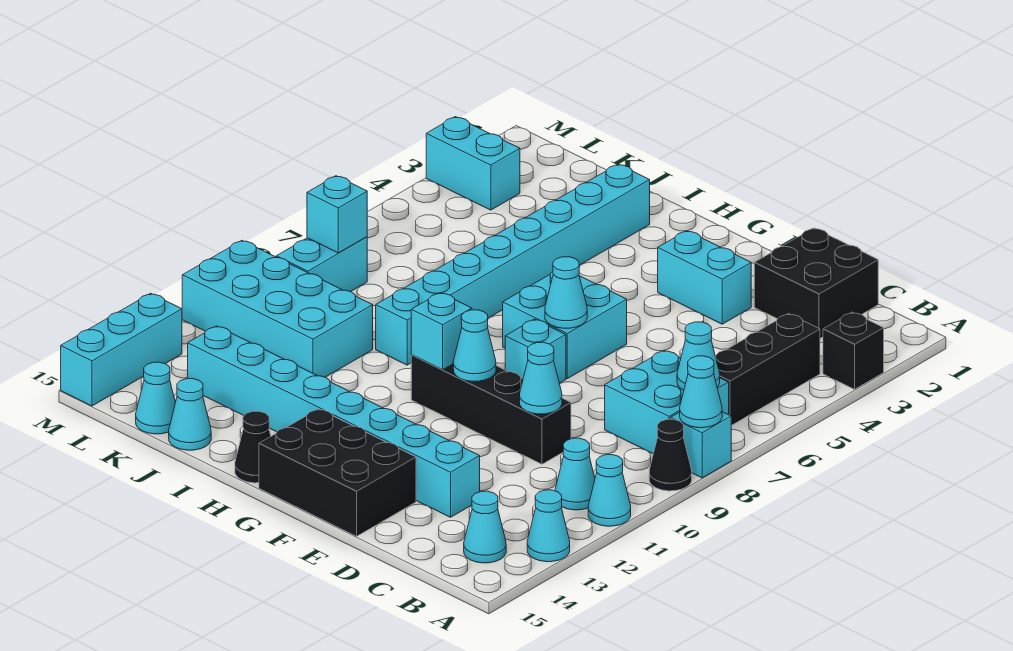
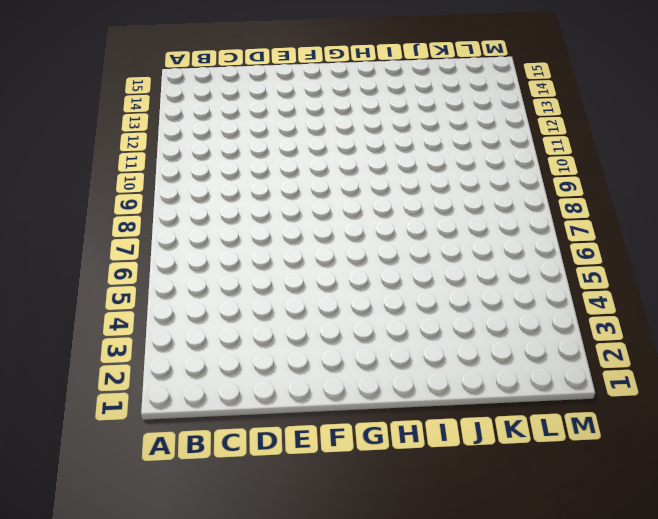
none -> black 1x1 brick [823,312,884,389]
none -> cyan 1x1 brick [671,412,731,478]
none -> black 1x1 cone [649,419,692,491]
none -> cyan 1x1 cone [588,455,631,526]

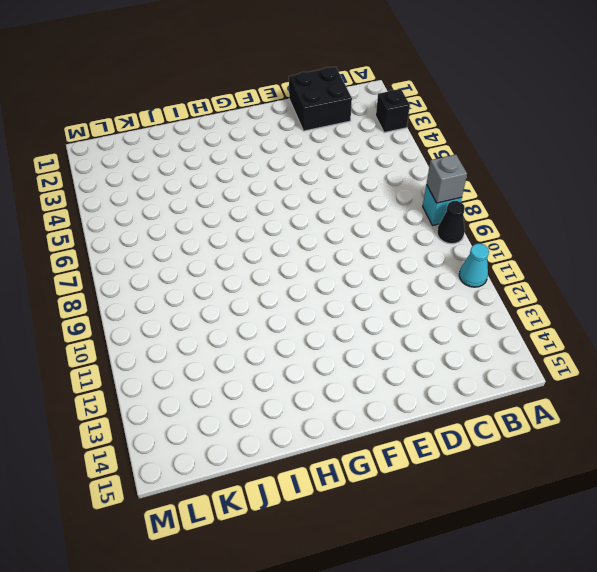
grey 1x1 brick [427,155,467,203] -> cyan 1x1 cone [680,356,722,428]
none -> cyan 1x1 cone [527,490,570,562]
none -> black 1x3 brick [715,314,820,426]
none -> cyan 2x2 brick [605,350,729,454]
none -> cyan 1x1 cone [555,438,595,510]

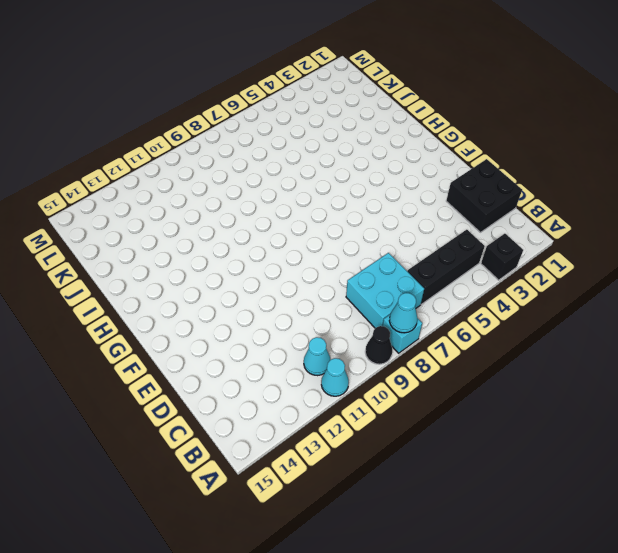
none -> cyan 1x1 cone [527,490,570,562]
none -> cyan 1x1 cone [464,491,506,563]
none -> black 1x4 brick [411,355,571,464]
none -> cyan 1x8 brick [188,326,480,517]

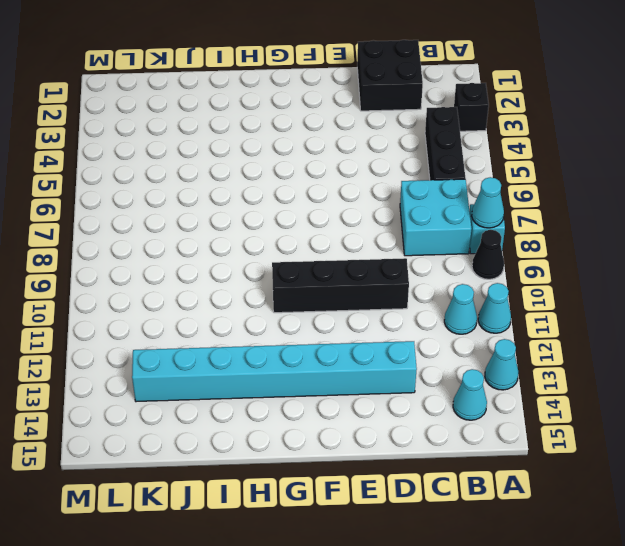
none -> cyan 1x2 brick [658,231,751,324]
none -> black 2x3 brick [259,409,416,536]
none -> cyan 2x2 brick [503,272,627,379]
none -> cyan 1x1 brick [505,319,566,383]

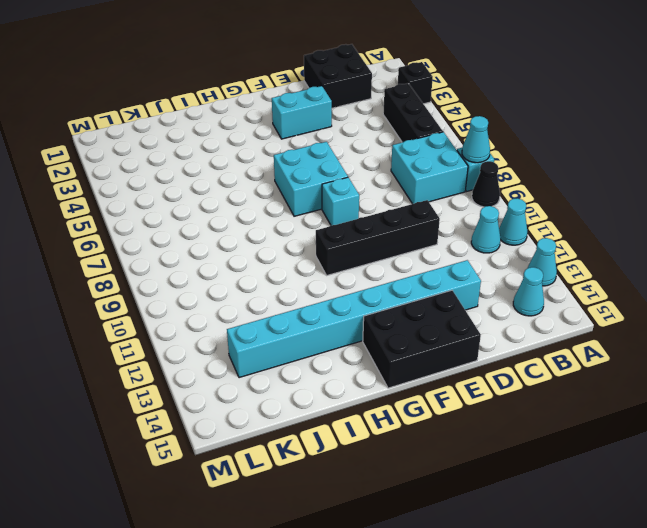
none -> black 1x1 cone [235,411,271,483]
none -> cyan 1x8 brick [376,164,650,365]
none -> cyan 2x4 brick [182,241,373,377]
none -> cyan 1x1 cone [169,379,211,450]

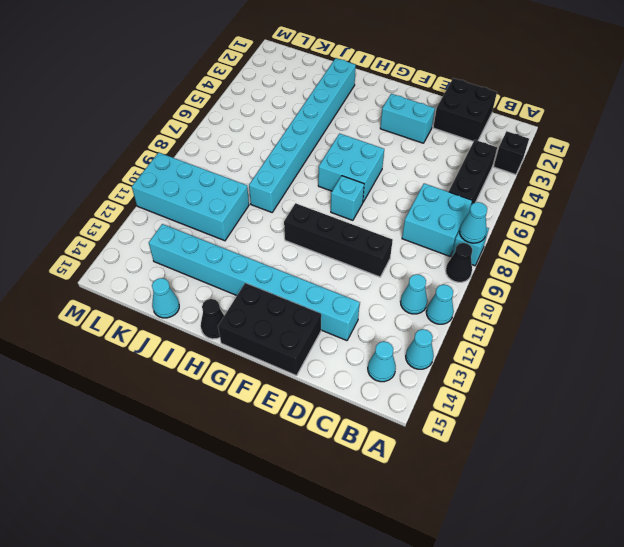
none -> cyan 1x1 cone [136,362,175,434]
none -> cyan 1x2 brick [426,117,520,210]
none -> cyan 1x2 brick [276,237,367,292]
none -> cyan 1x3 brick [61,293,182,406]

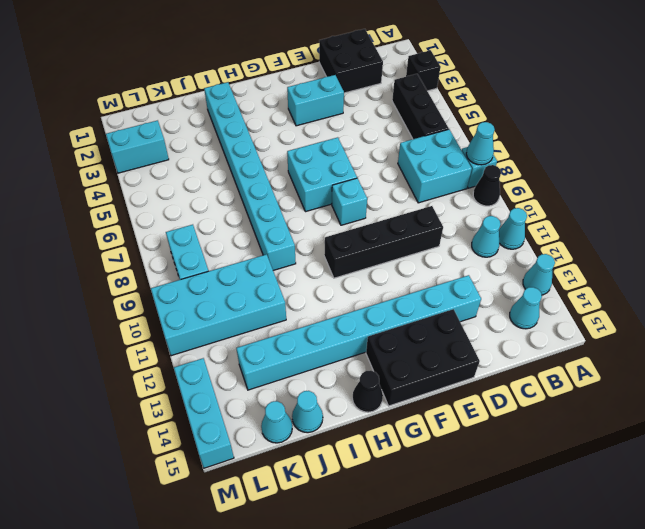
none -> cyan 1x1 cone [677,322,720,390]
none -> cyan 1x1 cone [520,342,562,414]
none -> cyan 1x1 cone [545,257,587,328]
none -> cyan 1x1 cone [453,310,496,381]

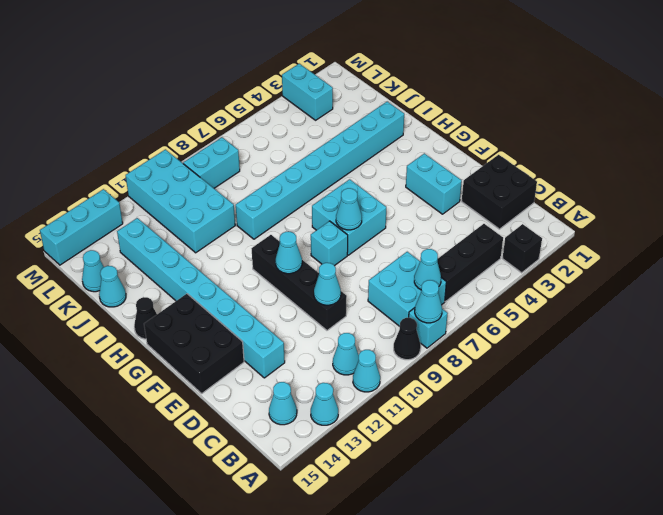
none -> cyan 1x1 brick [411,293,472,370]
none -> cyan 1x1 brick [307,176,367,253]

